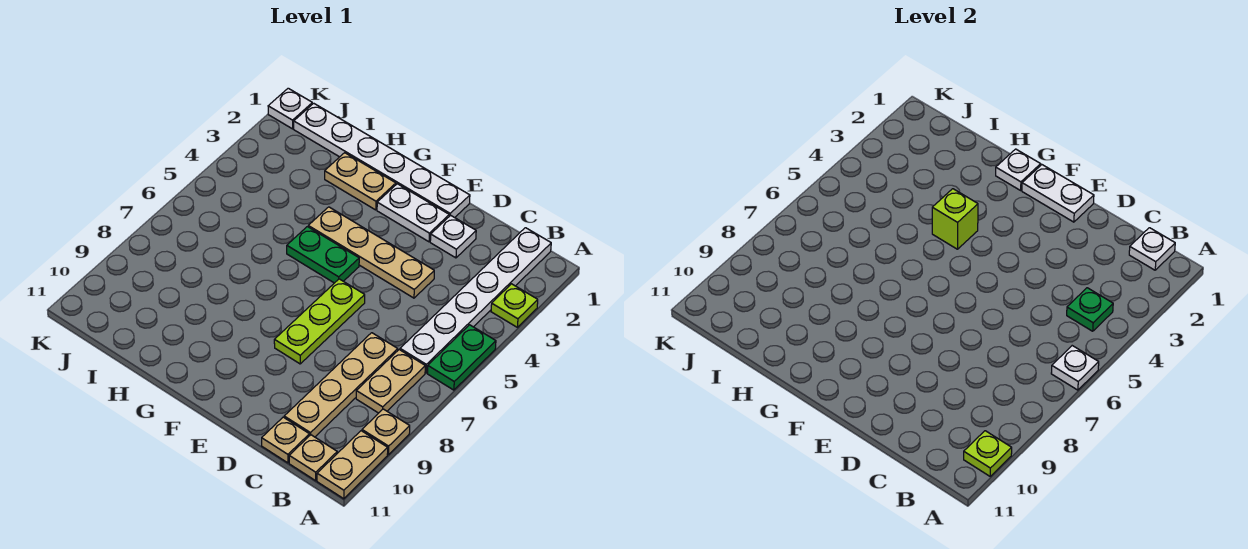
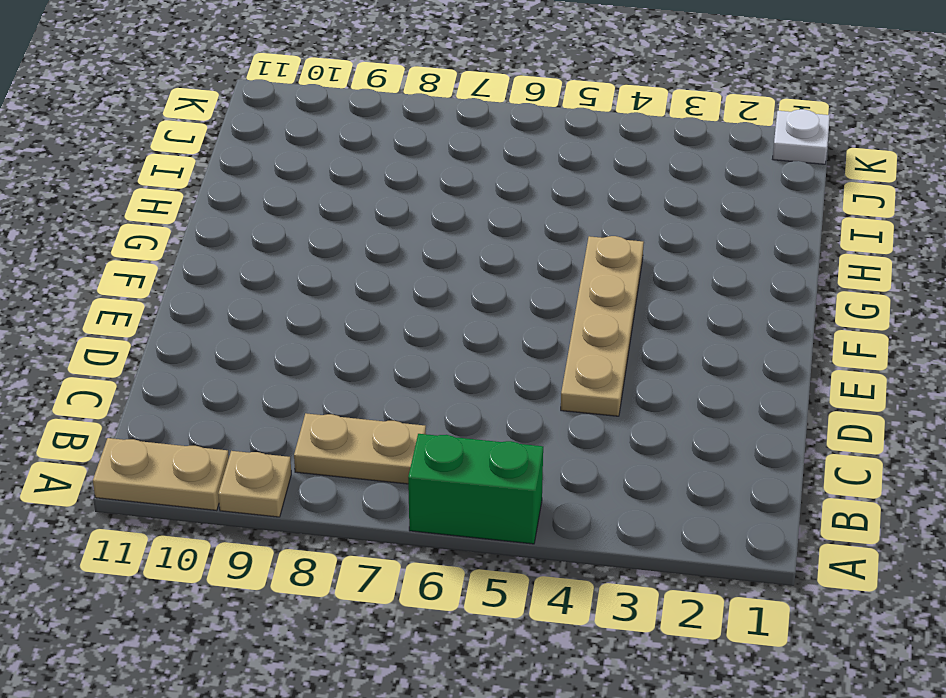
green 1x2 brick [408,434,543,544] -> green 1x2 plate [427,325,496,390]
none -> lime 1x1 plate [491,284,538,327]
none -> white 1x6 plate [400,228,551,373]
none -> tan 1x1 plate [289,435,337,481]

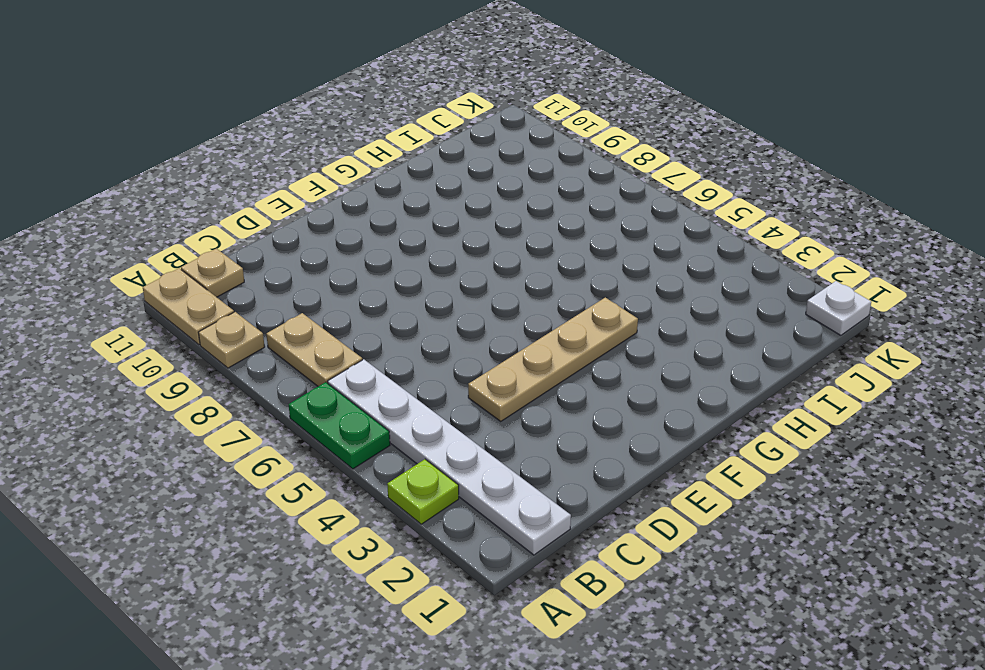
none -> tan 1x4 plate [284,333,398,437]
none -> tan 1x1 plate [262,417,309,463]
none -> white 1x1 plate [430,215,476,258]

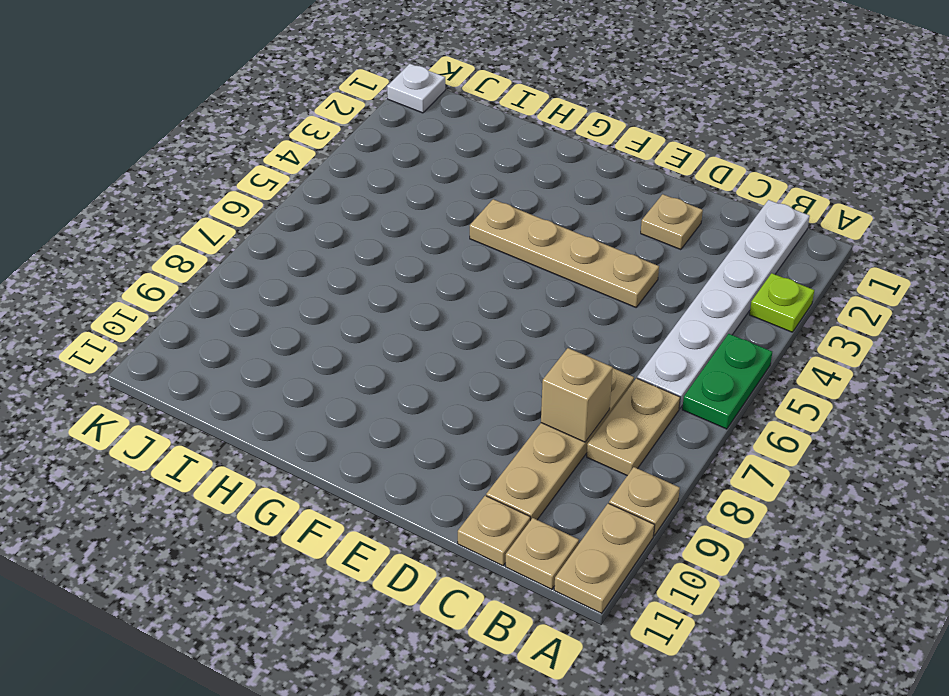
tan 1x1 brick [541,348,613,442] -> none
tan 1x1 plate [641,194,703,250] -> white 1x1 plate [430,215,476,258]
none -> white 1x6 plate [294,103,470,218]
none -> white 1x2 plate [377,184,449,242]
none -> lime 1x3 plate [274,279,365,364]

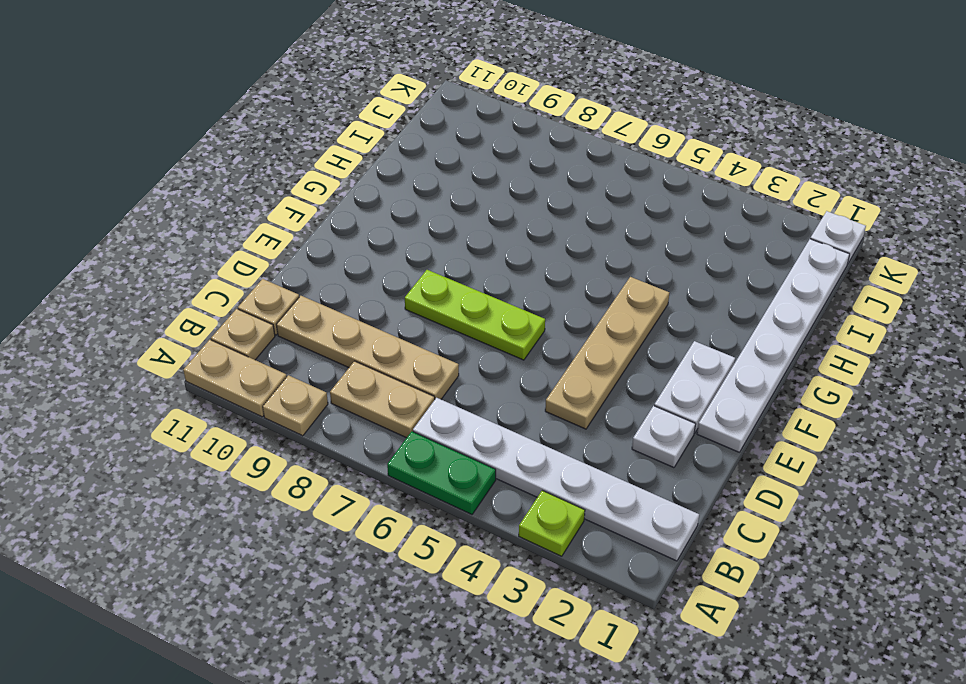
none -> green 1x2 plate [287,227,359,283]
none -> tan 1x2 plate [325,153,396,210]
none -> white 1x1 plate [1051,346,1099,390]

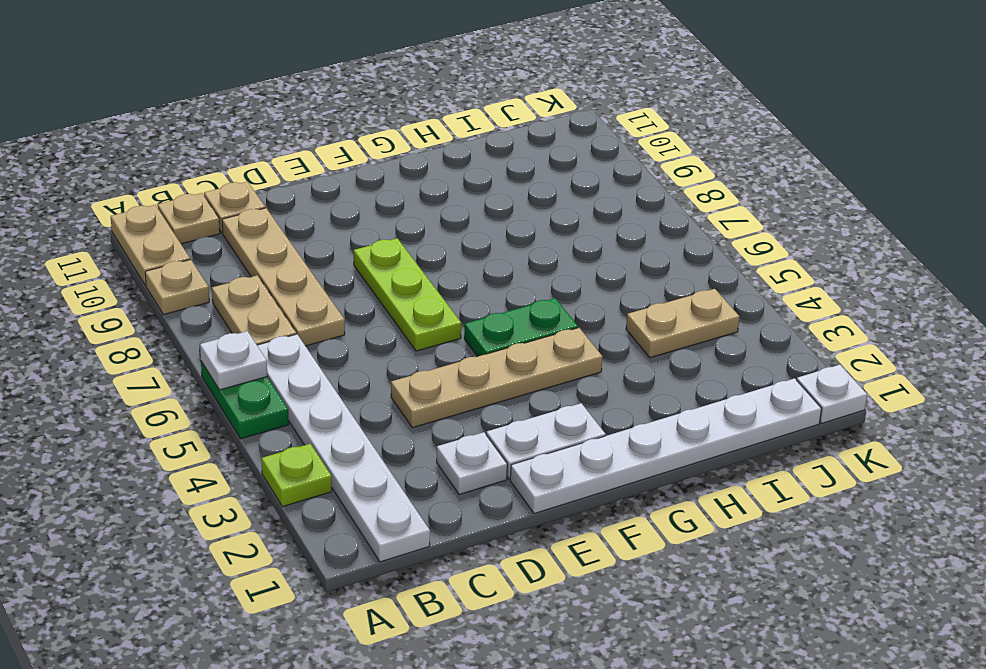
tan 1x2 plate [626,289,740,358] -> tan 1x2 plate moved to [325,153,396,210]
none -> lime 1x1 plate [964,431,1012,476]
none -> white 1x1 plate [1129,228,1175,270]
none -> green 1x1 plate [1067,288,1113,331]

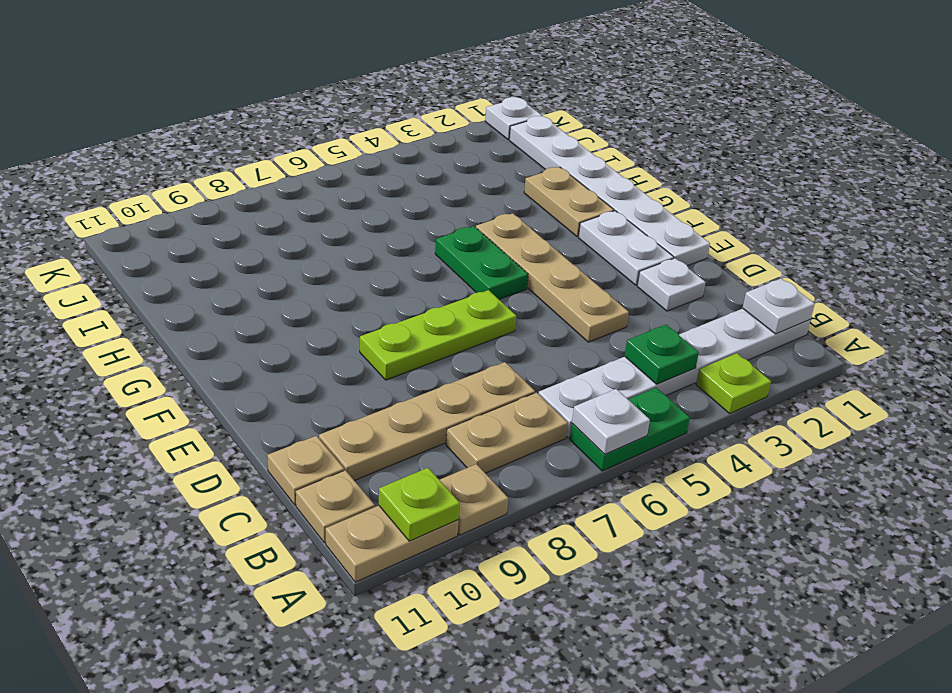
none -> white 1x2 plate [1022,165,1094,222]
none -> white 1x1 plate [996,149,1041,190]
none -> lime 1x1 brick [932,189,978,249]

